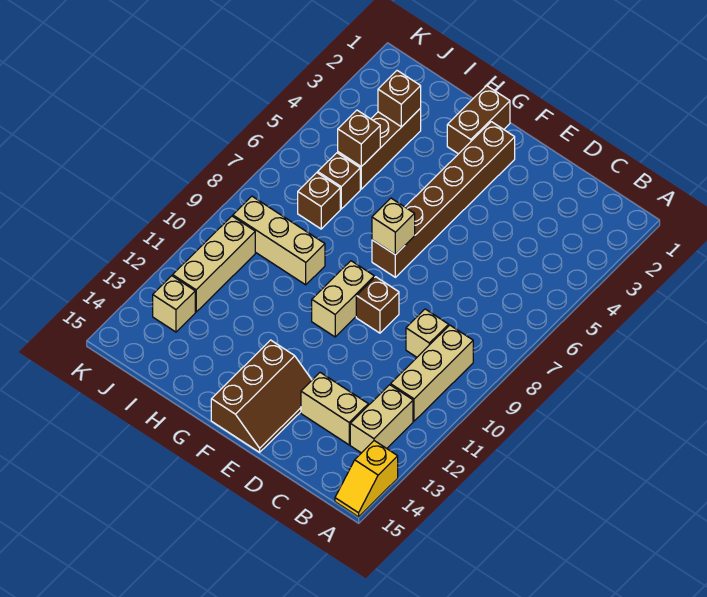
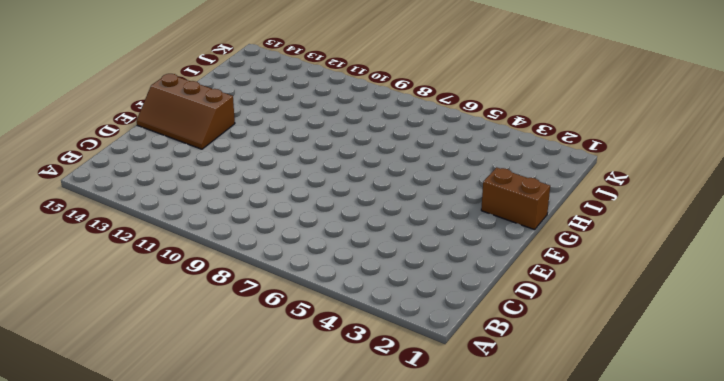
none -> yellow 1x2 slope [335,441,398,517]
none -> tan 1x3 brick [391,325,473,421]
none -> tan 1x2 brick [350,385,413,453]

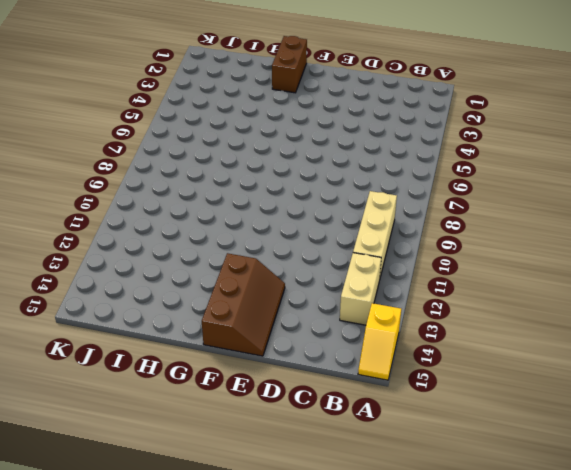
none -> tan 1x1 brick [406,309,449,357]
none -> tan 1x2 brick [301,373,368,445]
none -> brown 1x1 brick [356,277,399,333]

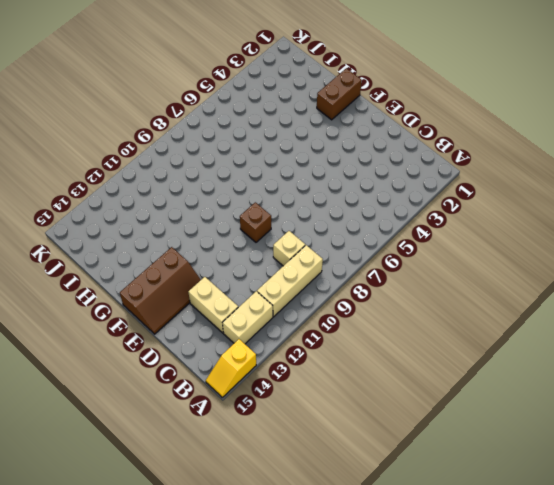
none -> brown 1x6 brick [372,122,515,277]
none -> tan 1x2 brick [312,261,374,337]
none -> tan 1x3 brick [233,196,325,285]

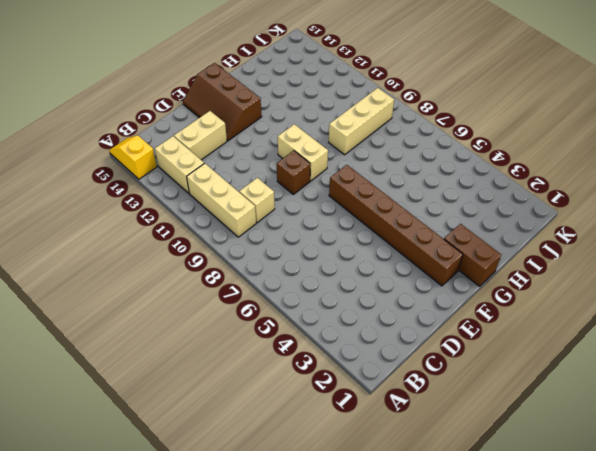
none -> brown 1x3 brick [338,109,421,189]
none -> brown 1x1 brick [318,153,360,209]
none -> brown 1x1 brick [298,173,340,229]

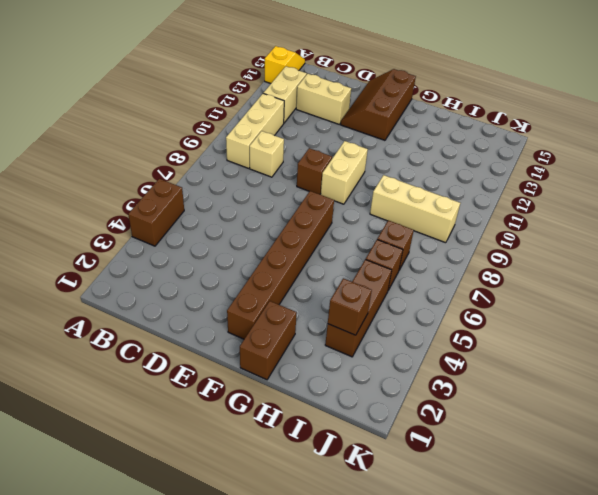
brown 1x2 brick [128,179,184,246] -> none
none -> tan 1x3 brick [173,216,255,312]
none -> tan 1x1 brick [153,276,195,332]
none -> tan 1x1 brick [372,198,415,255]

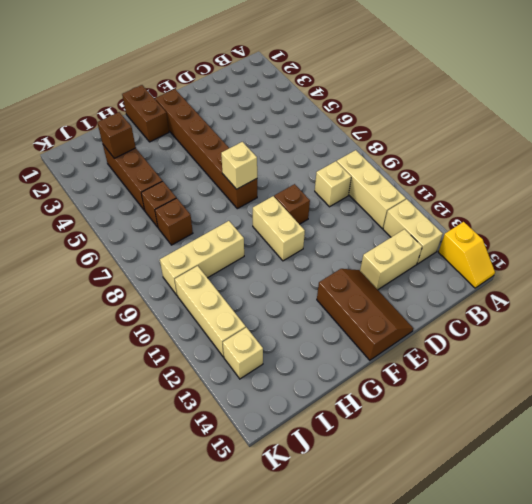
none -> brown 1x1 brick [338,110,380,167]

